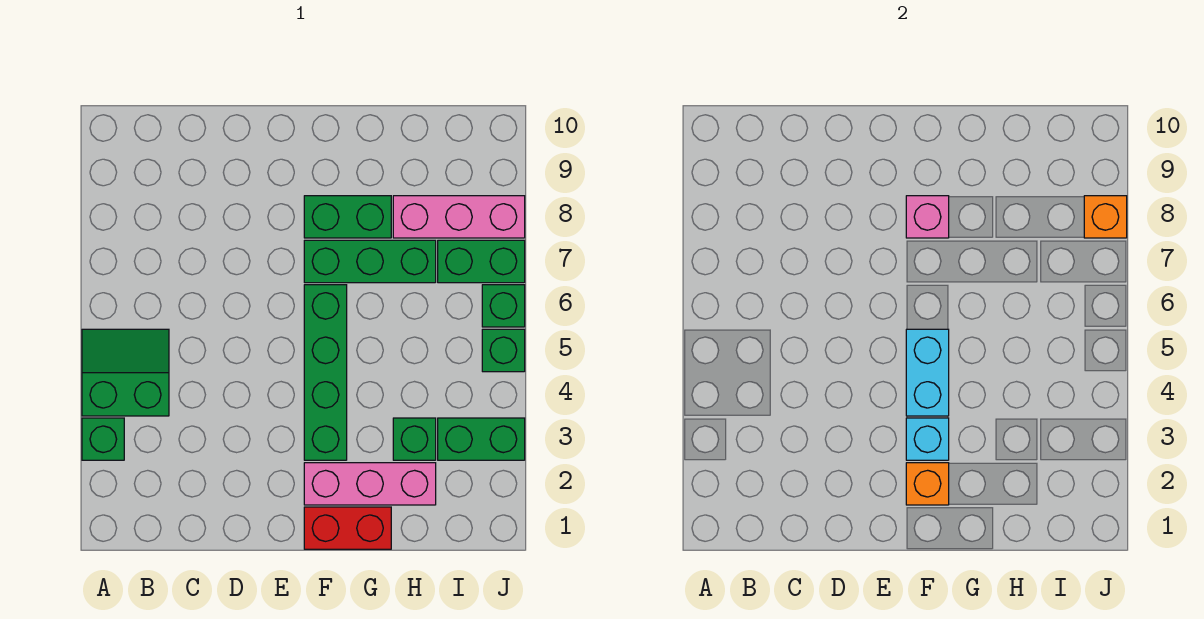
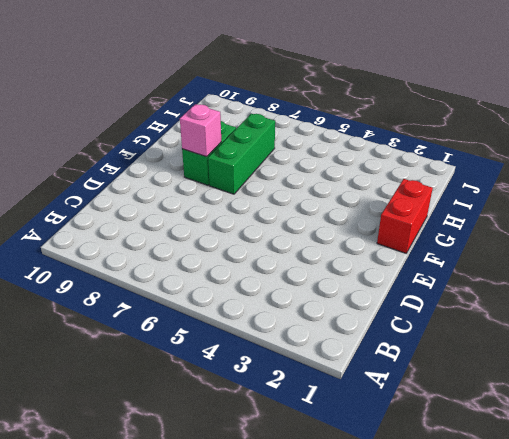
none -> green 1x1 brick [82,418,124,460]
none -> green 2x2 slope [82,329,169,416]
none -> pink 1x3 brick [304,463,436,505]

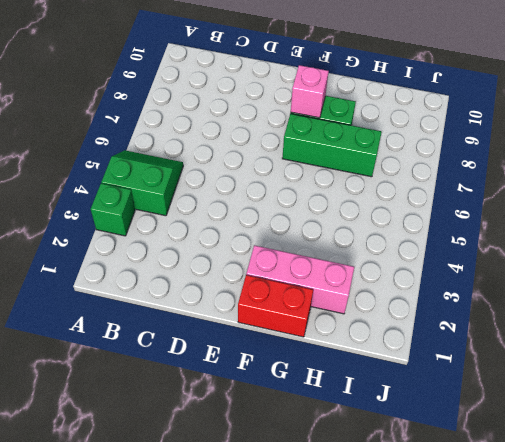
none -> green 1x4 brick [304,285,347,460]
none -> green 1x1 brick [393,418,436,460]
none -> pink 1x3 brick [393,196,525,238]

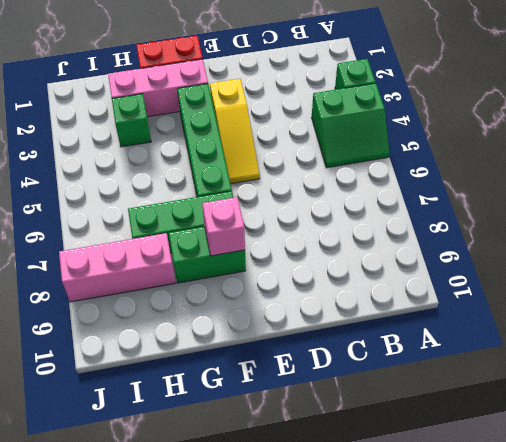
yellow 1x3 slope [210,79,260,184] -> none
none -> green 1x2 brick [438,418,525,460]
none -> green 1x2 brick [438,240,525,283]
none -> green 1x1 brick [482,329,525,372]

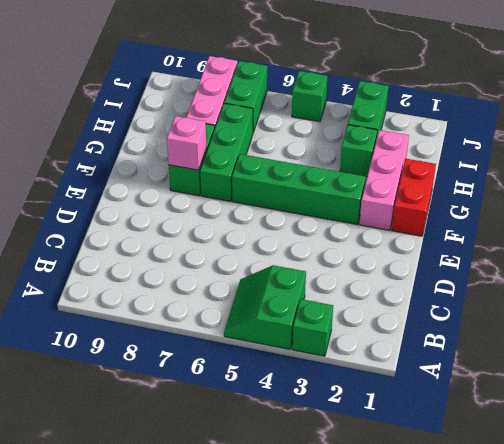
none -> green 1x1 brick [482,285,525,327]
none -> orange 1x1 brick [906,463,949,505]
none -> cyan 1x1 brick [906,418,949,460]

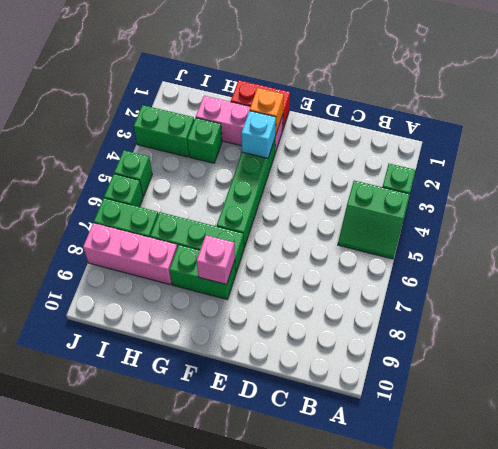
none -> cyan 1x2 brick [906,329,949,416]
none -> orange 1x1 brick [1084,196,1127,238]

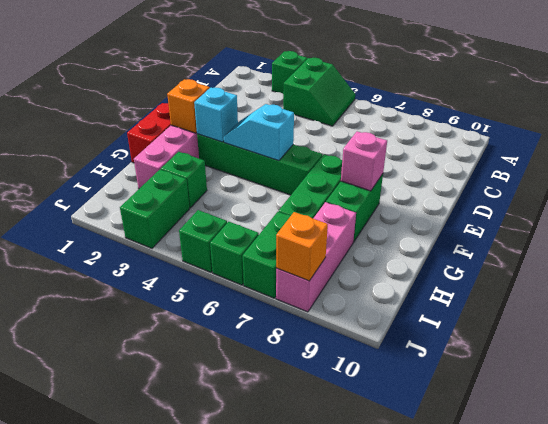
cyan 1x2 slope [224,104,294,161] -> cyan 1x2 brick [906,329,949,416]

